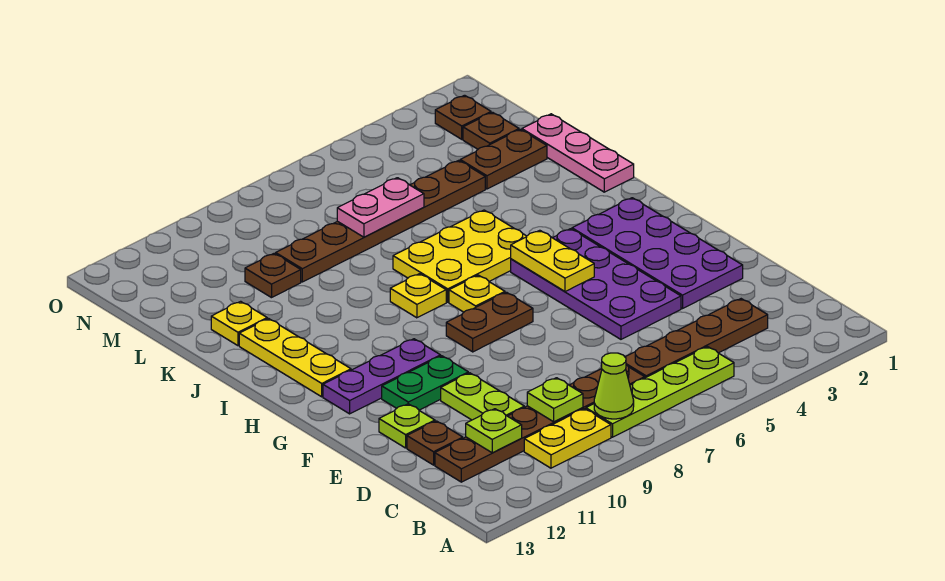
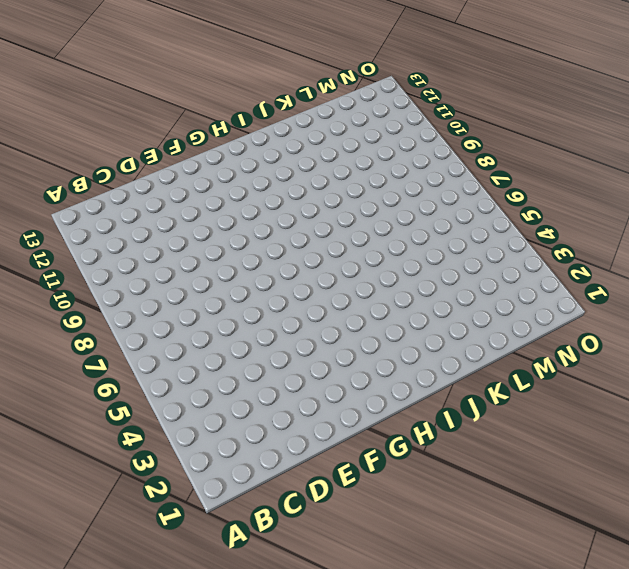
none -> lime 1x4 plate [586,347,734,437]
none -> yellow 1x2 plate [524,409,611,468]
none -> brown 1x4 plate [625,299,768,378]

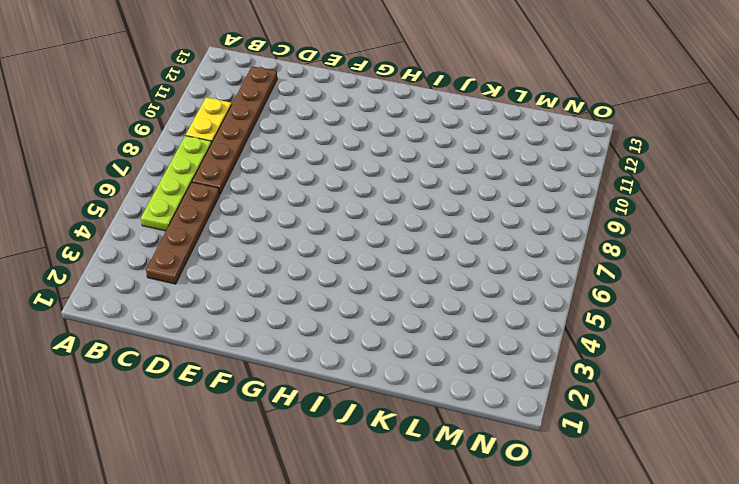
none -> lime 1x2 plate [441,373,524,420]
none -> brown 1x1 plate [407,421,463,465]
none -> purple 2x4 plate [572,198,743,308]

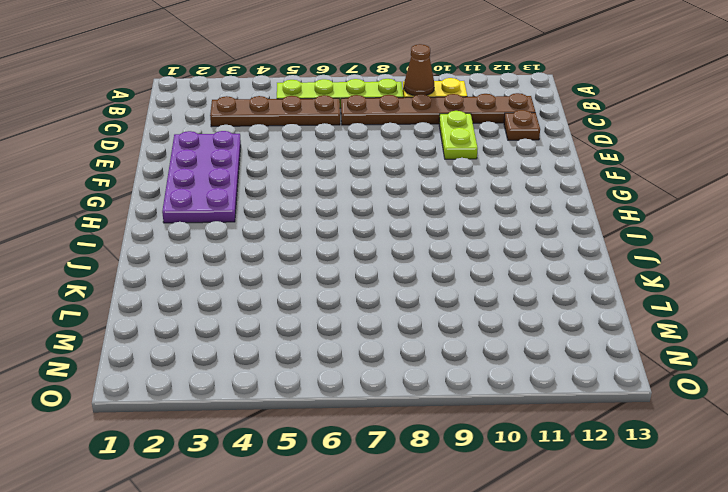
brown 1x1 cone [404,44,434,96] -> none
none -> purple 2x4 plate [511,229,681,339]
none -> lime 1x1 plate [379,404,435,448]
none -> green 1x2 plate [382,356,468,410]

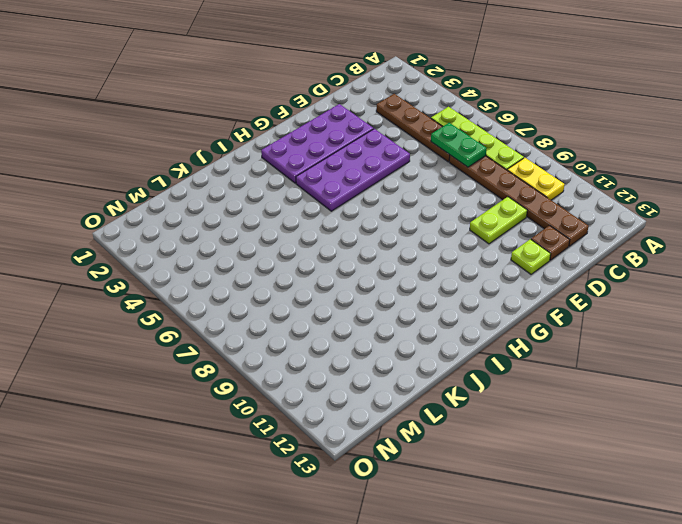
green 1x2 plate [431,123,487,167] -> green 1x2 plate moved to [382,356,468,410]
none -> brown 1x2 plate [446,292,533,352]
none -> purple 1x3 plate [323,339,441,414]
none -> yellow 1x1 plate [449,275,505,312]

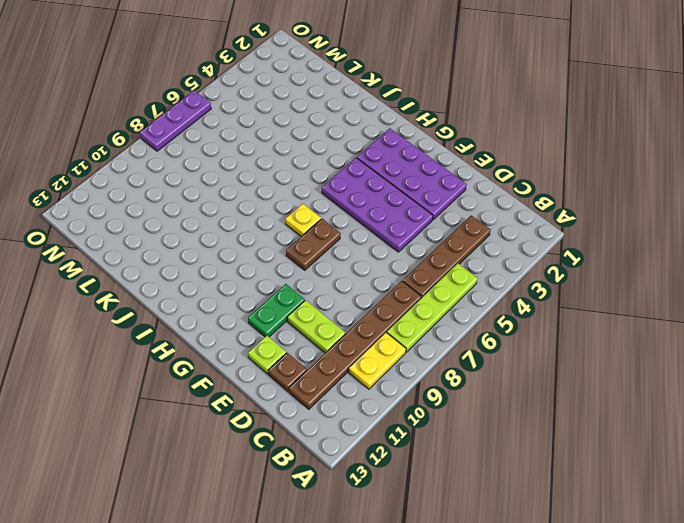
purple 1x3 plate [140,90,211,151] -> purple 1x3 plate moved to [323,339,441,414]
none -> yellow 1x3 plate [239,319,351,397]
none -> yellow 2x3 plate [393,210,527,302]
none -> yellow 1x1 plate [390,274,446,318]

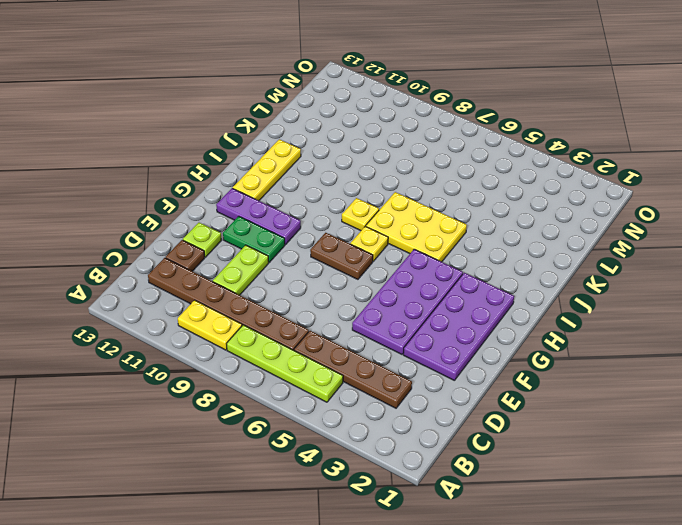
none -> pink 1x3 plate [522,114,634,192]
none -> yellow 1x1 plate [211,301,267,346]
none -> brown 1x2 plate [460,129,547,189]

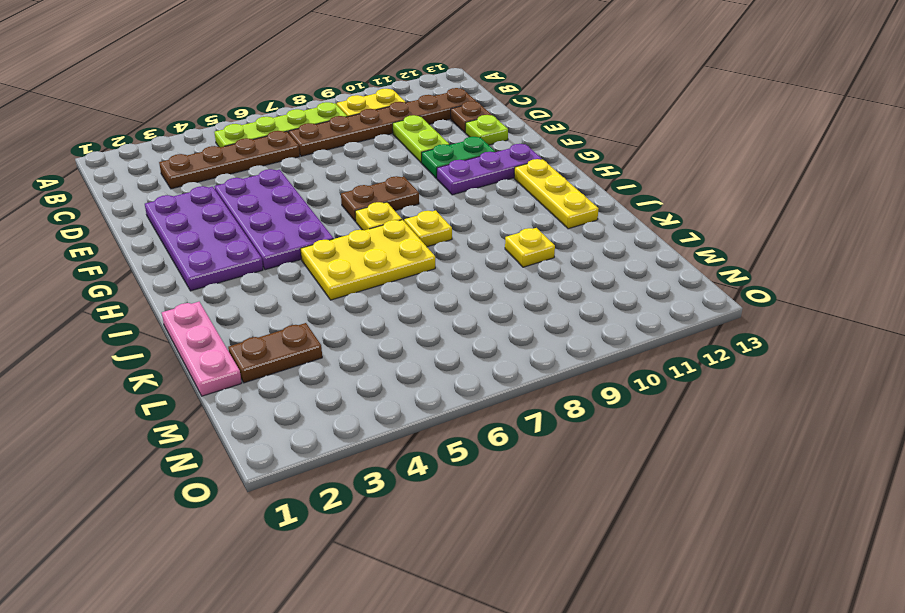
yellow 1x1 plate [505,228,555,267] -> yellow 1x1 plate moved to [211,301,267,346]
none -> brown 1x6 plate [276,160,485,282]
none -> brown 1x1 plate [245,253,301,298]
none -> brown 1x1 plate [463,112,519,149]

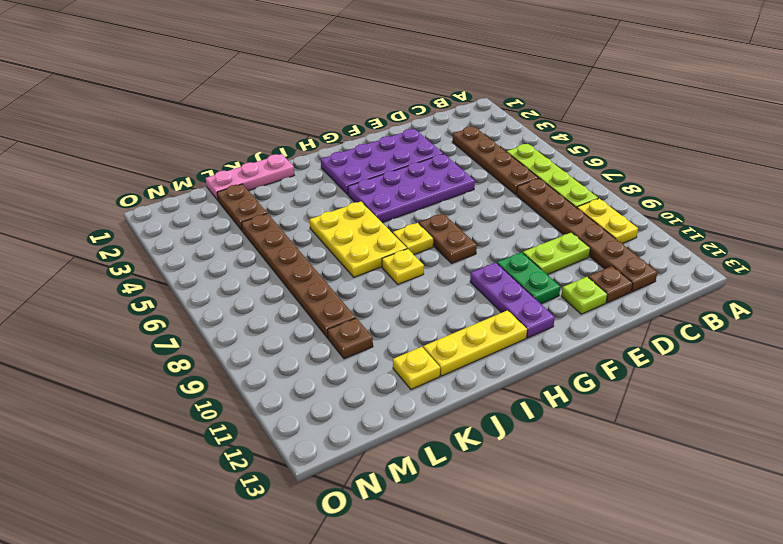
none -> brown 1x1 plate [463,112,519,149]
none -> brown 1x1 plate [435,95,491,139]
none -> lime 1x1 cone [594,353,634,419]

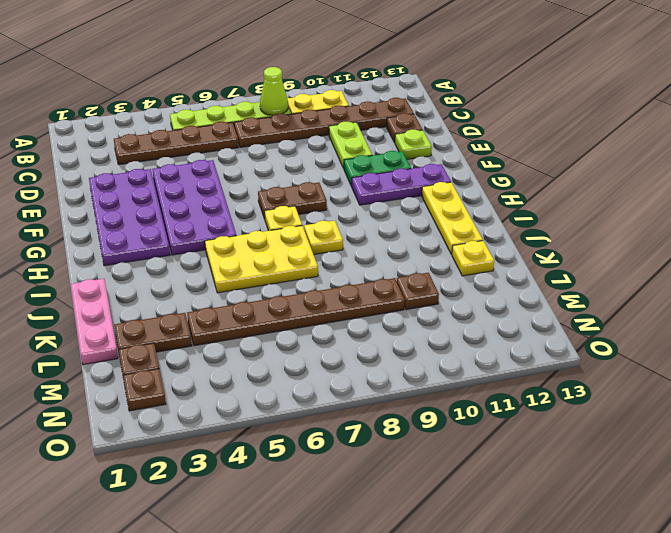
none -> lime 1x1 plate [527,378,583,422]
none -> lime 1x1 plate [466,409,522,453]
none -> yellow 1x2 plate [511,230,594,292]

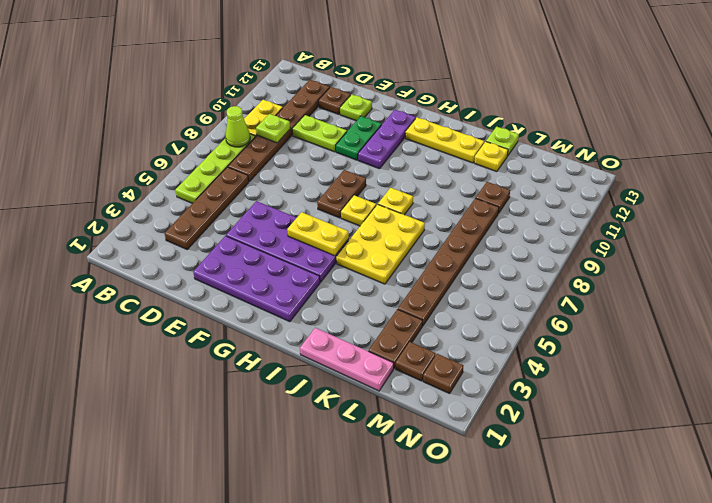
lime 1x1 plate [486,127,519,156] -> lime 1x1 plate moved to [466,409,522,453]
none -> pink 1x2 plate [337,178,424,237]

